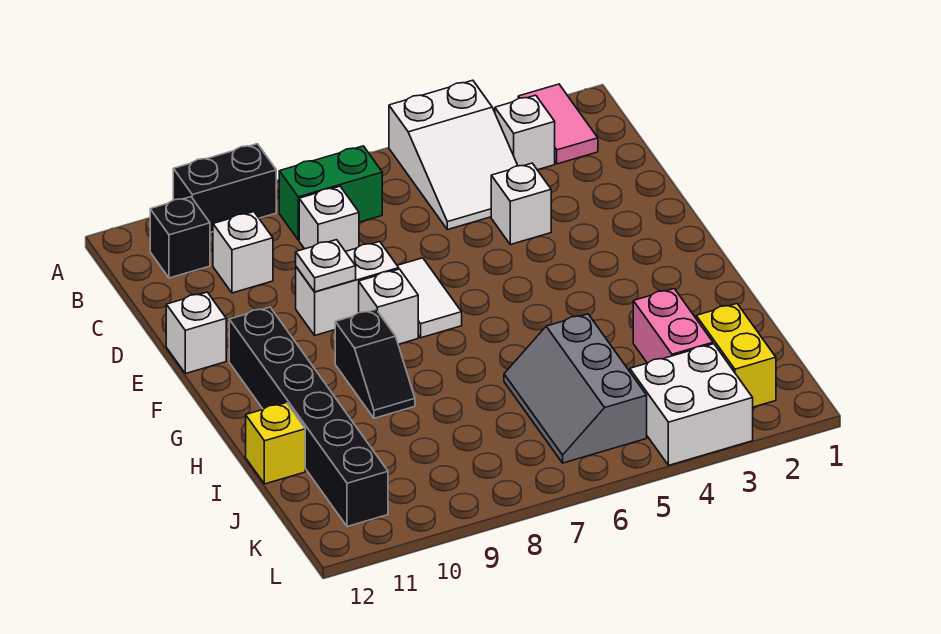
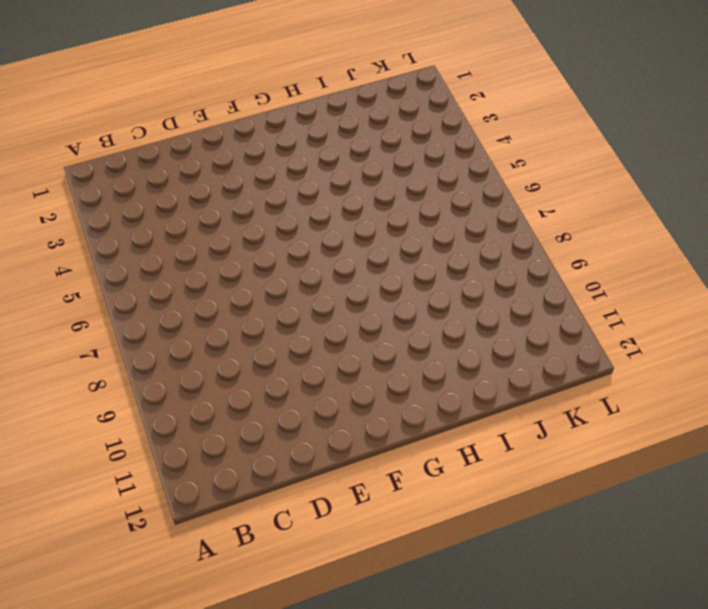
none -> pink 1x2 tile [518,84,598,164]
none -> white 2x3 slope [389,80,518,230]
none -> black 1x2 brick [173,144,276,233]

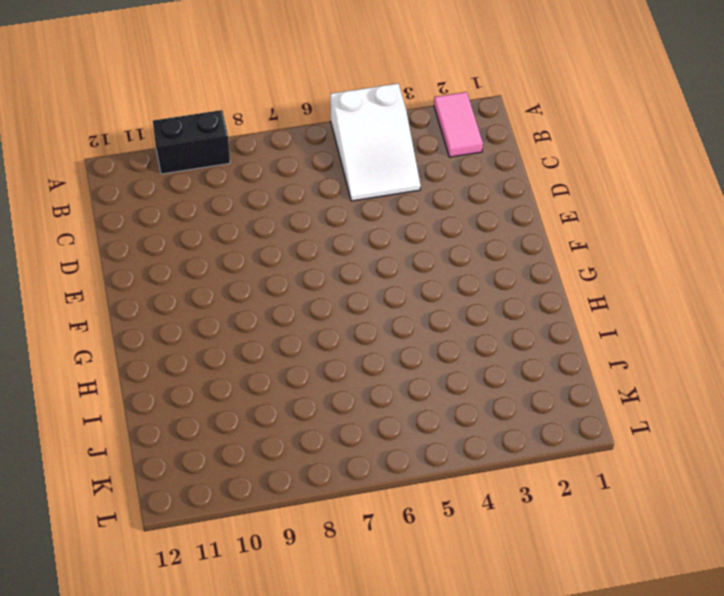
none -> white 1x1 brick [495,95,555,170]
none -> green 1x2 brick [279,146,382,240]
none -> black 1x1 brick [150,197,210,278]

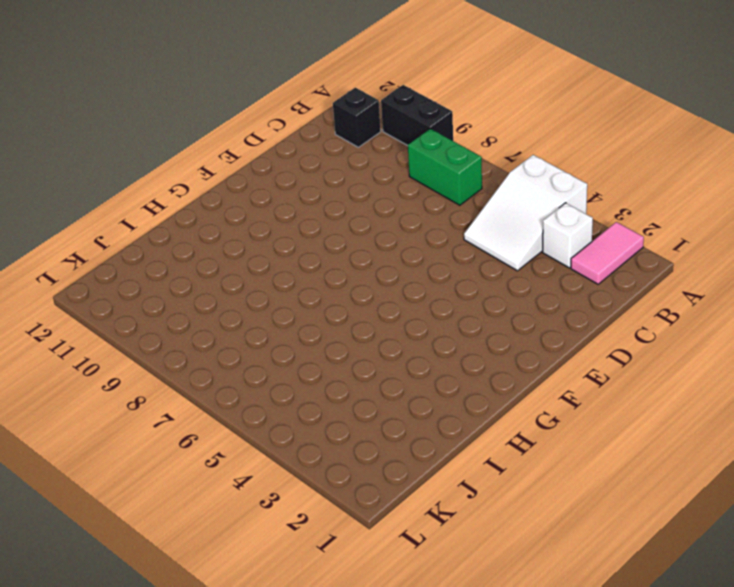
none -> white 1x1 brick [299,186,359,251]
none -> white 1x1 brick [213,212,273,293]
none -> white 1x1 brick [491,163,551,244]

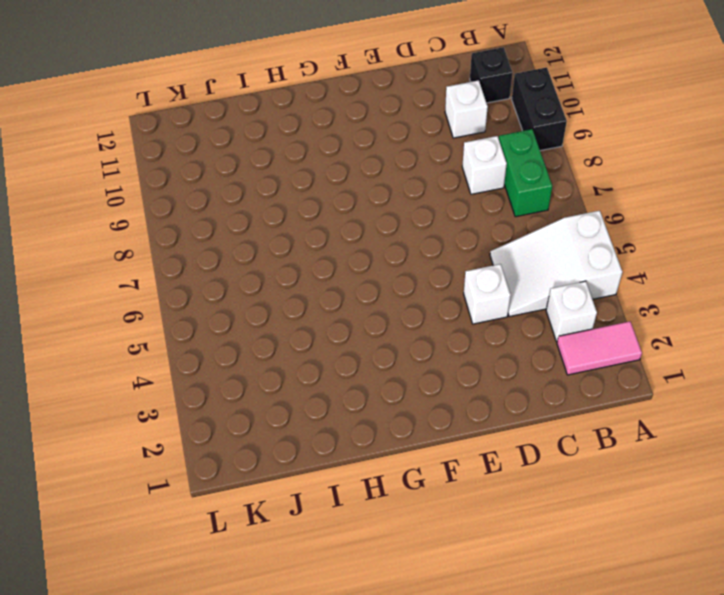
none -> white 1x2 tile [397,258,462,338]
none -> white 1x2 brick [296,241,399,335]
none -> white 1x1 brick [166,292,226,374]

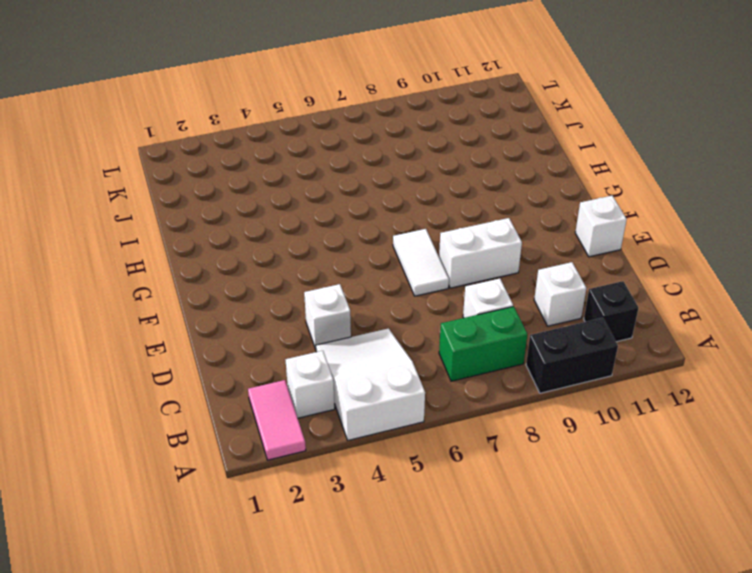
none -> white 1x1 brick [359,269,418,344]
none -> black 1x6 brick [229,307,388,527]
none -> black 1x2 slope [335,310,415,418]

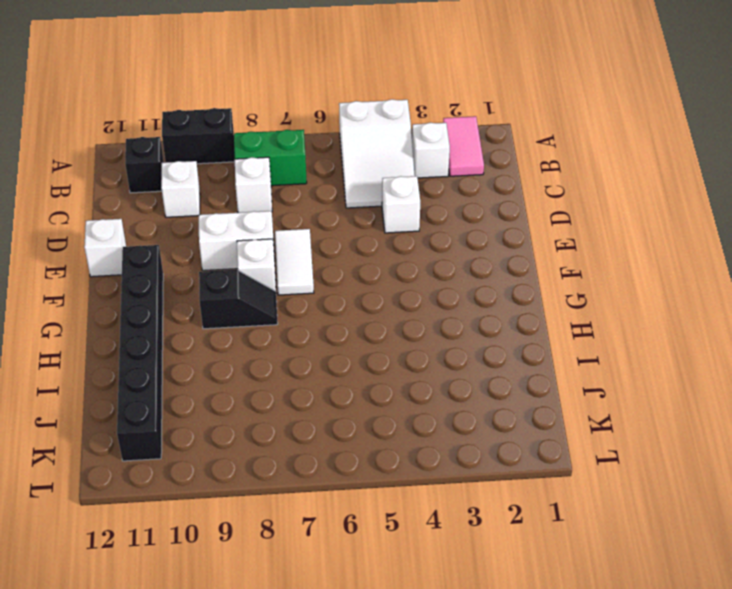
black 1x2 slope [199,270,278,329] -> black 1x2 slope turned to [335,310,415,418]
none -> pink 1x2 brick [633,289,713,363]
none -> grey 2x3 slope [504,314,647,463]
none -> yellow 1x1 brick [246,403,305,484]

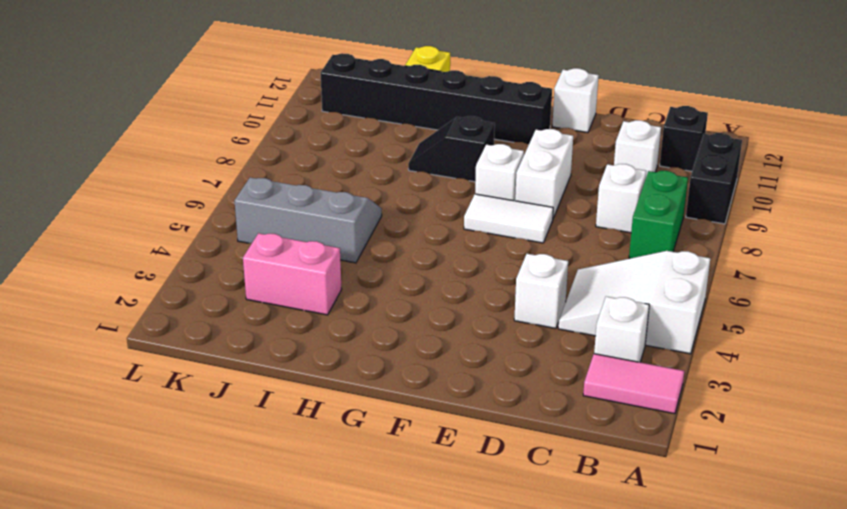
none -> yellow 1x2 brick [696,304,776,407]
none -> white 2x2 brick [630,344,753,465]
none -> white 1x1 plate [296,240,356,292]

